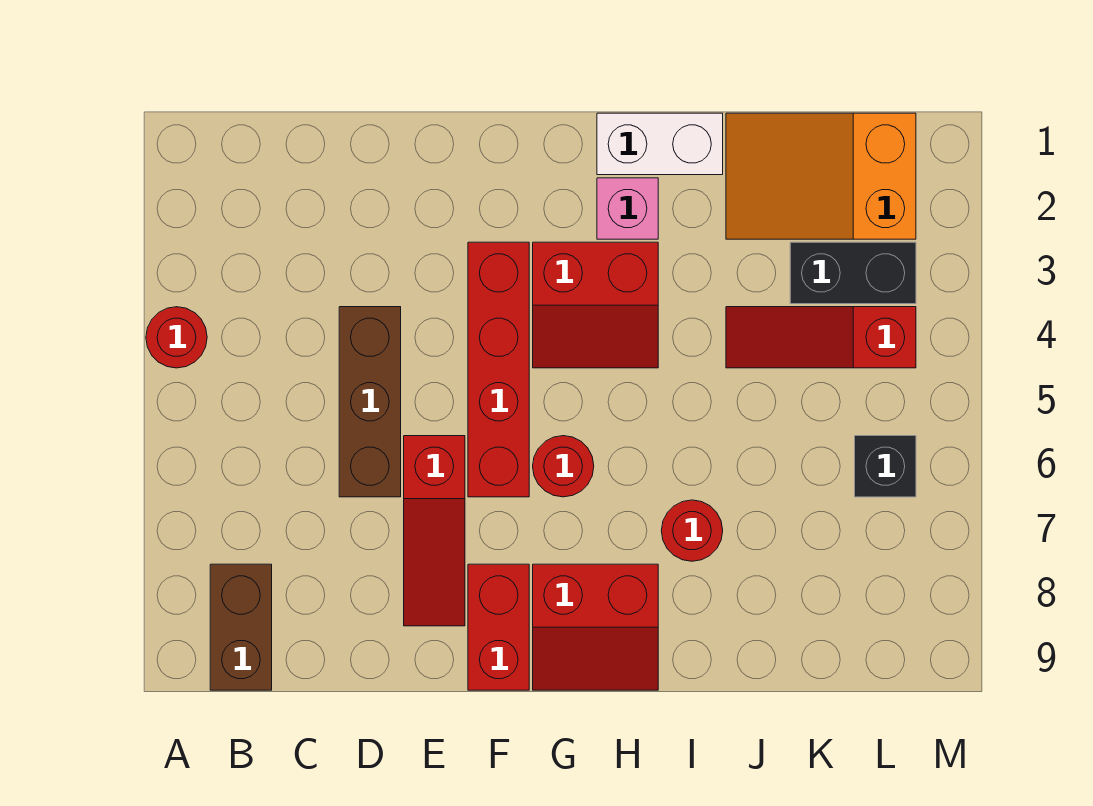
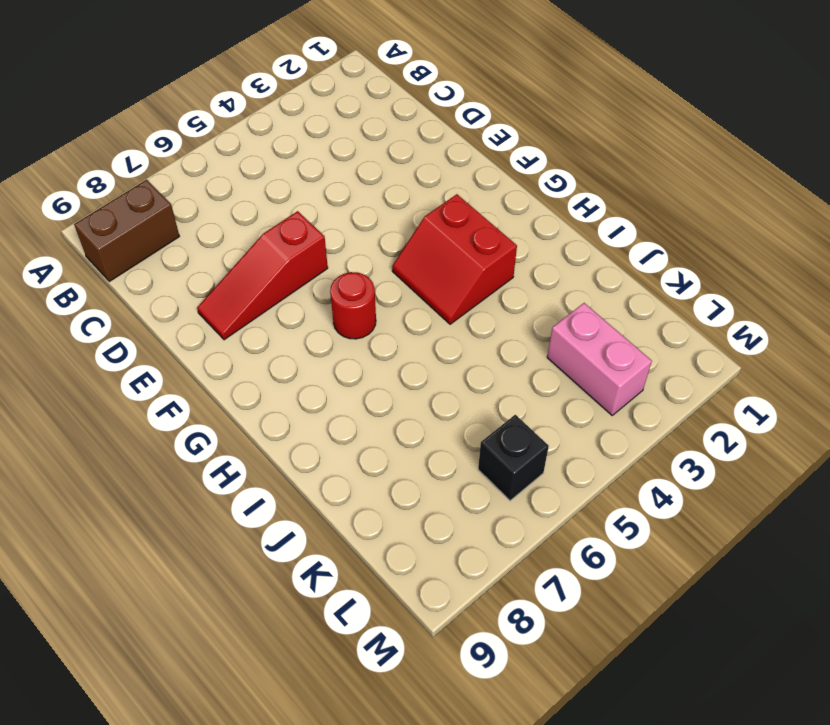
pink 1x2 brick [547,303,652,415] -> black 1x2 brick [790,242,916,304]
none -> red 1x1 round brick [146,307,207,368]
none -> brown 1x3 brick [339,307,401,497]
none -> red 1x4 brick [468,242,529,497]

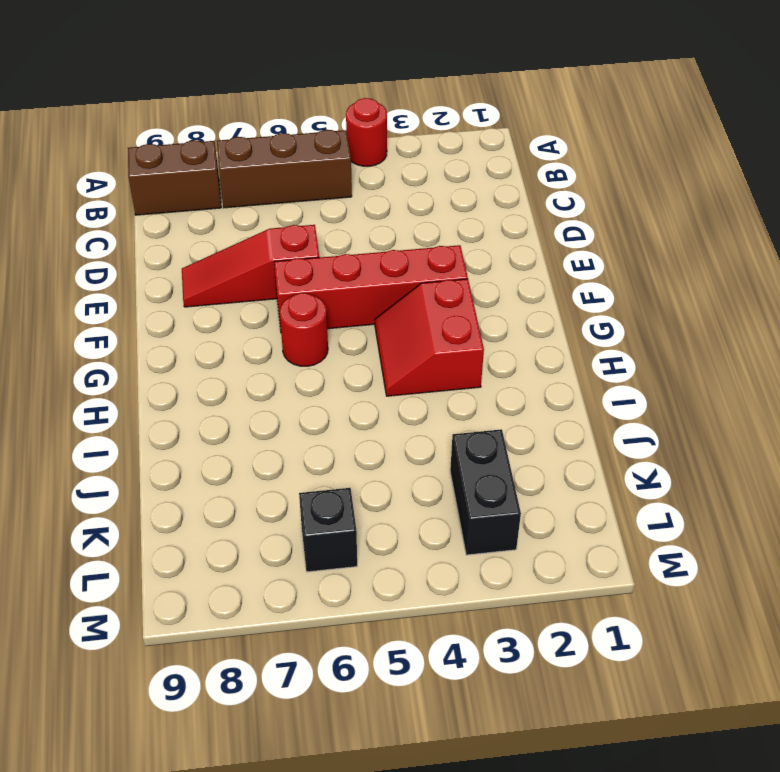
brown 1x3 brick [217,130,352,208] -> brown 1x3 brick moved to [339,307,401,497]
none -> red 1x2 brick [468,564,529,690]
none -> red 2x2 slope [533,564,658,690]
none -> white 1x2 brick [597,113,723,175]

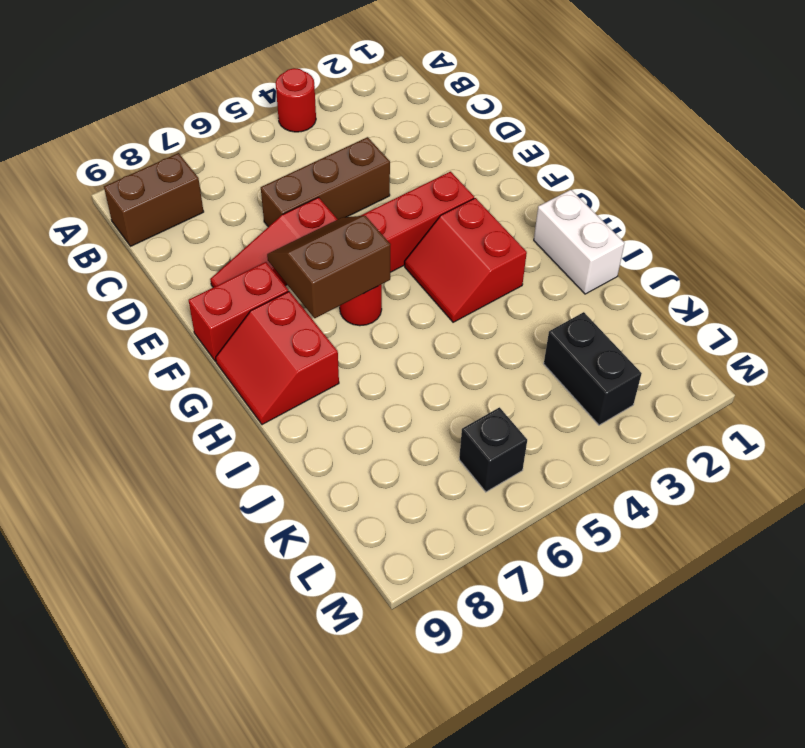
brown 2x2 slope [267,216,391,318] -> none
none -> pink 1x1 brick [597,178,658,239]
none -> red 1x1 round brick [661,500,723,561]
none -> orange 2x3 slope [726,113,916,239]

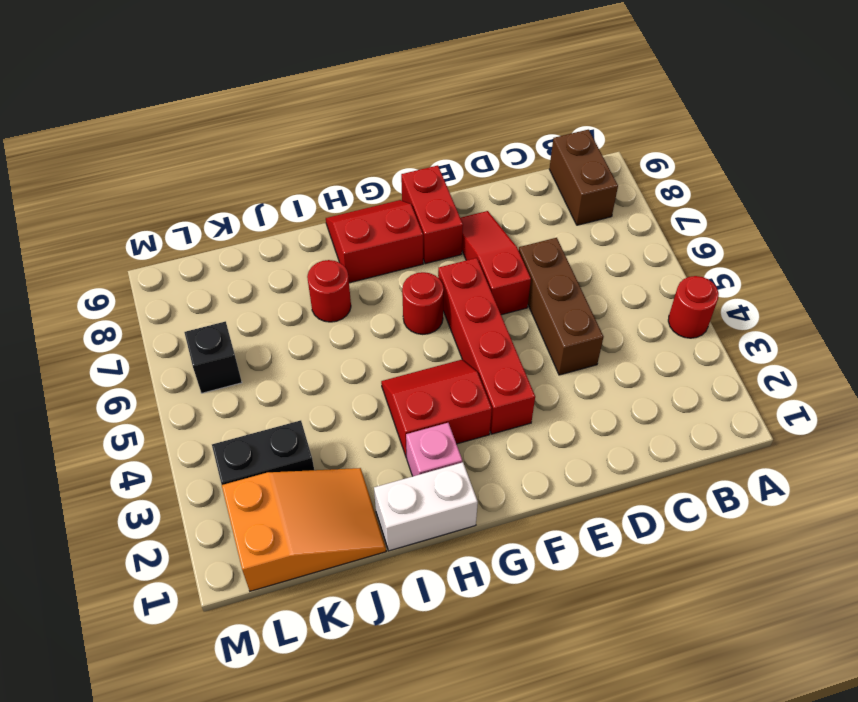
none -> red 1x3 slope [726,307,916,368]

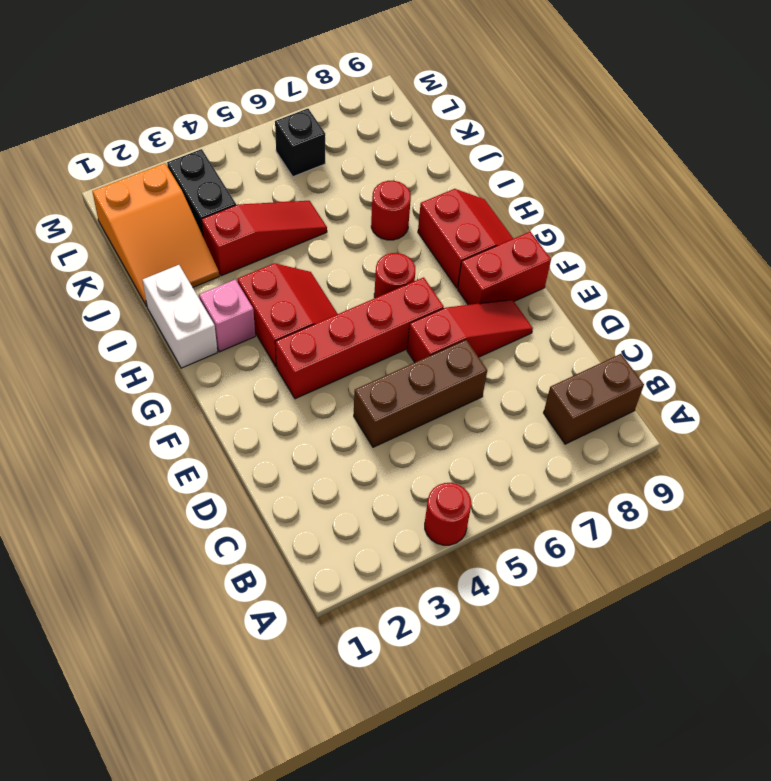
red 1x3 slope [201,201,327,276] -> red 1x3 slope turned to [726,307,916,368]

